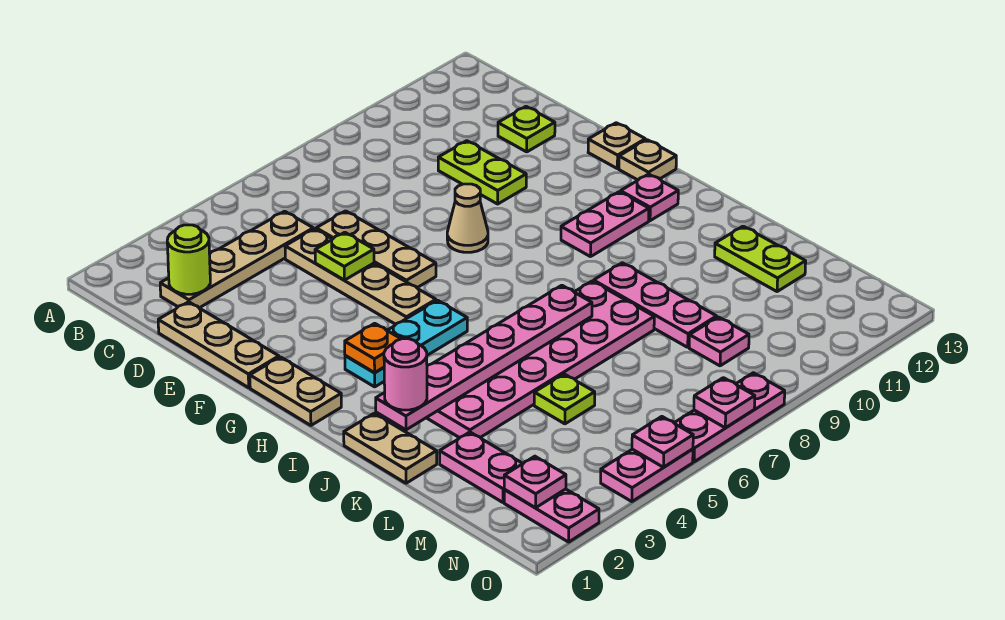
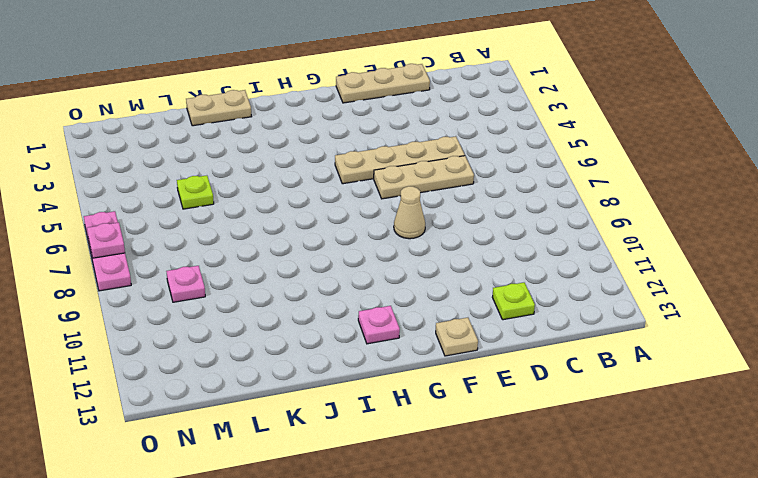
none -> tan 1x4 plate [160,211,313,308]
none -> lime 1x2 plate [438,141,526,204]
none -> tan 1x2 plate [250,357,341,425]
none -> tan 1x1 plate [619,140,676,180]

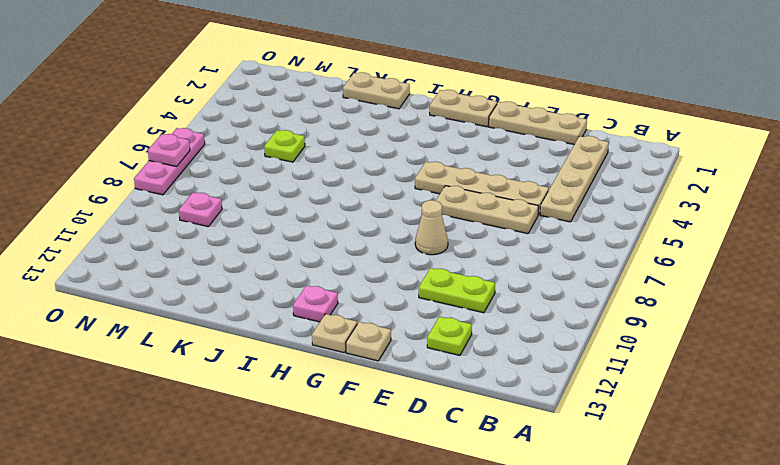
none -> cyan 1x3 plate [345,300,467,387]
none -> pink 1x2 plate [561,192,649,257]
none -> pink 2x6 plate [427,281,654,438]
none -> pink 1x3 plate [594,263,717,347]

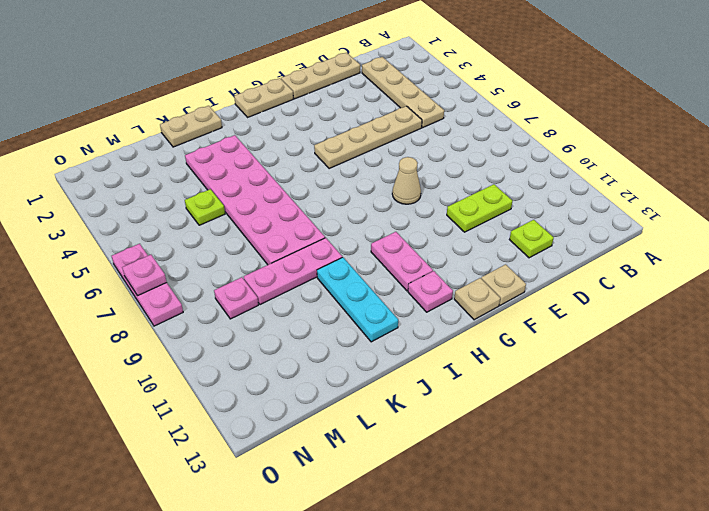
cyan 1x3 plate [317,257,398,342] -> cyan 1x3 plate moved to [345,300,467,387]
none -> tan 1x3 plate [316,211,436,288]
none -> lime 1x2 plate [715,226,806,291]
none -> pink 1x2 plate [440,432,523,502]
none -> pink 1x2 plate [504,489,599,542]

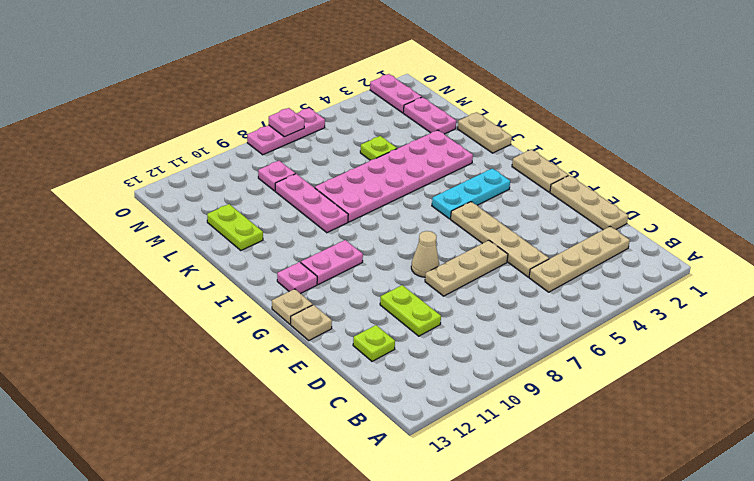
tan 1x3 plate [425,240,508,296] -> tan 1x3 plate turned to [316,211,436,288]
none -> pink 1x2 plate [601,449,693,502]
none -> lime 1x1 round brick [167,225,210,294]
none -> lime 1x1 plate [315,232,374,280]
none -> orange 1x1 plate [345,323,401,373]

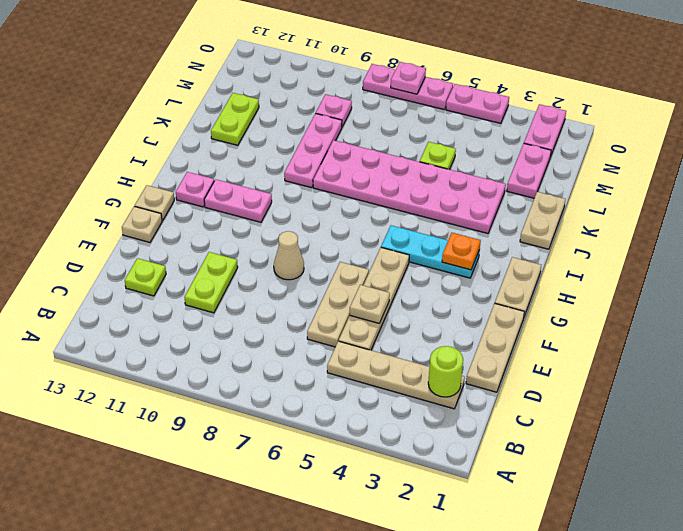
tan 1x1 plate [350,285,390,323] -> lime 1x1 plate [315,232,374,280]
none -> pink 1x6 plate [376,285,592,430]
none -> pink 1x1 plate [504,456,566,508]
none -> pink 1x1 plate [632,417,693,467]
none -> pink 1x1 round brick [384,339,427,410]

